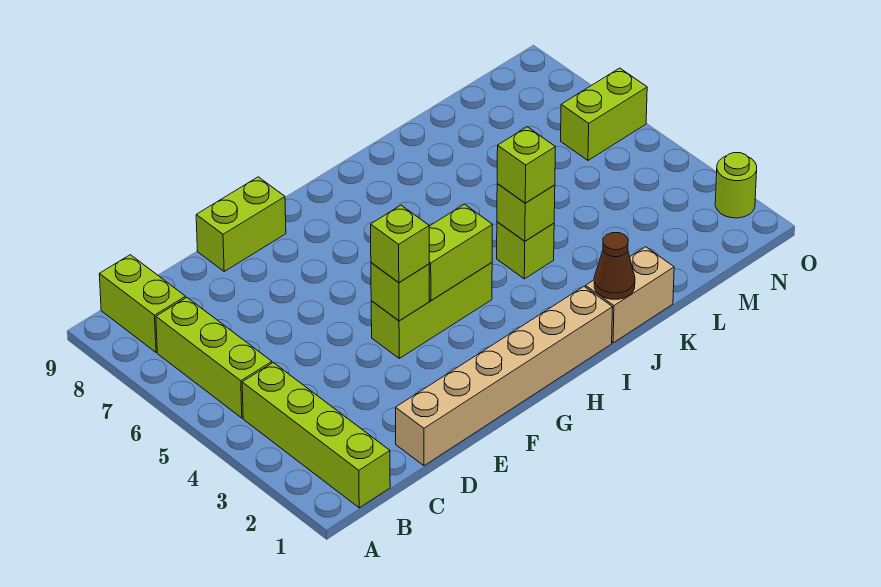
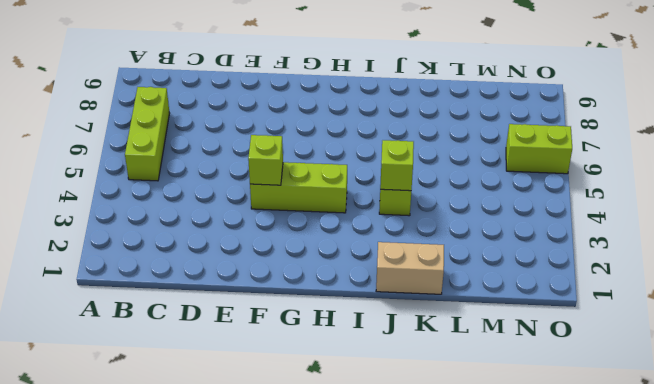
none -> lime 1x4 brick [242,363,390,508]
none -> lime 1x2 brick [99,255,186,352]
none -> tan 1x6 brick [396,287,613,466]

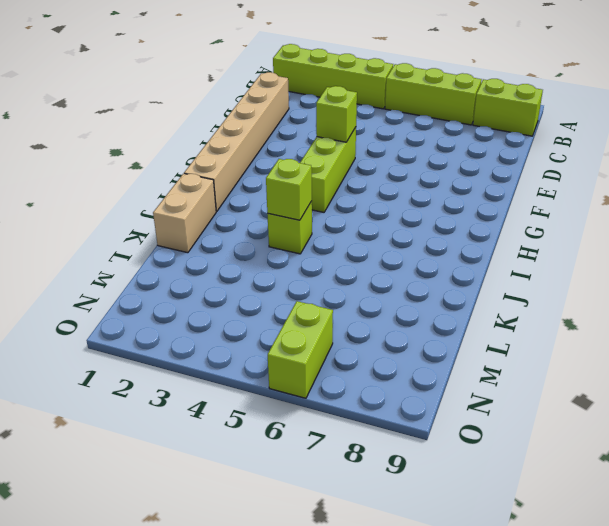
none -> lime 1x2 brick [196,177,286,271]
none -> lime 1x1 round brick [715,153,757,218]
none -> lime 1x2 brick [429,204,493,301]

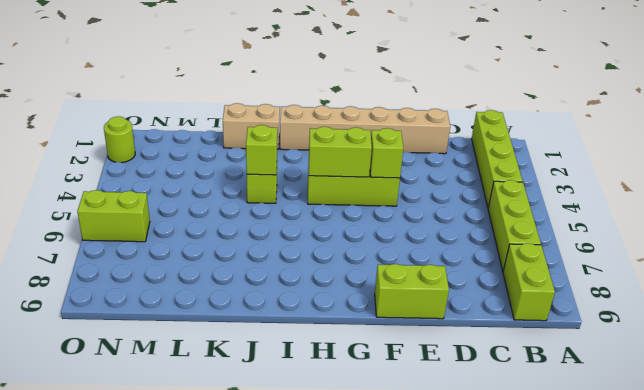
none -> brown 1x1 cone [594,233,635,299]
none -> lime 1x1 brick [371,205,429,283]
none -> lime 1x1 brick [497,127,555,203]

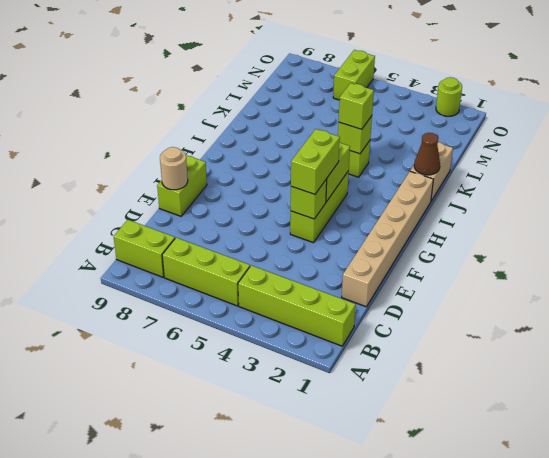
tan 1x1 round brick [160,147,188,190] -> none
lime 1x2 brick [291,129,340,194] -> lime 1x1 brick [371,205,429,283]

